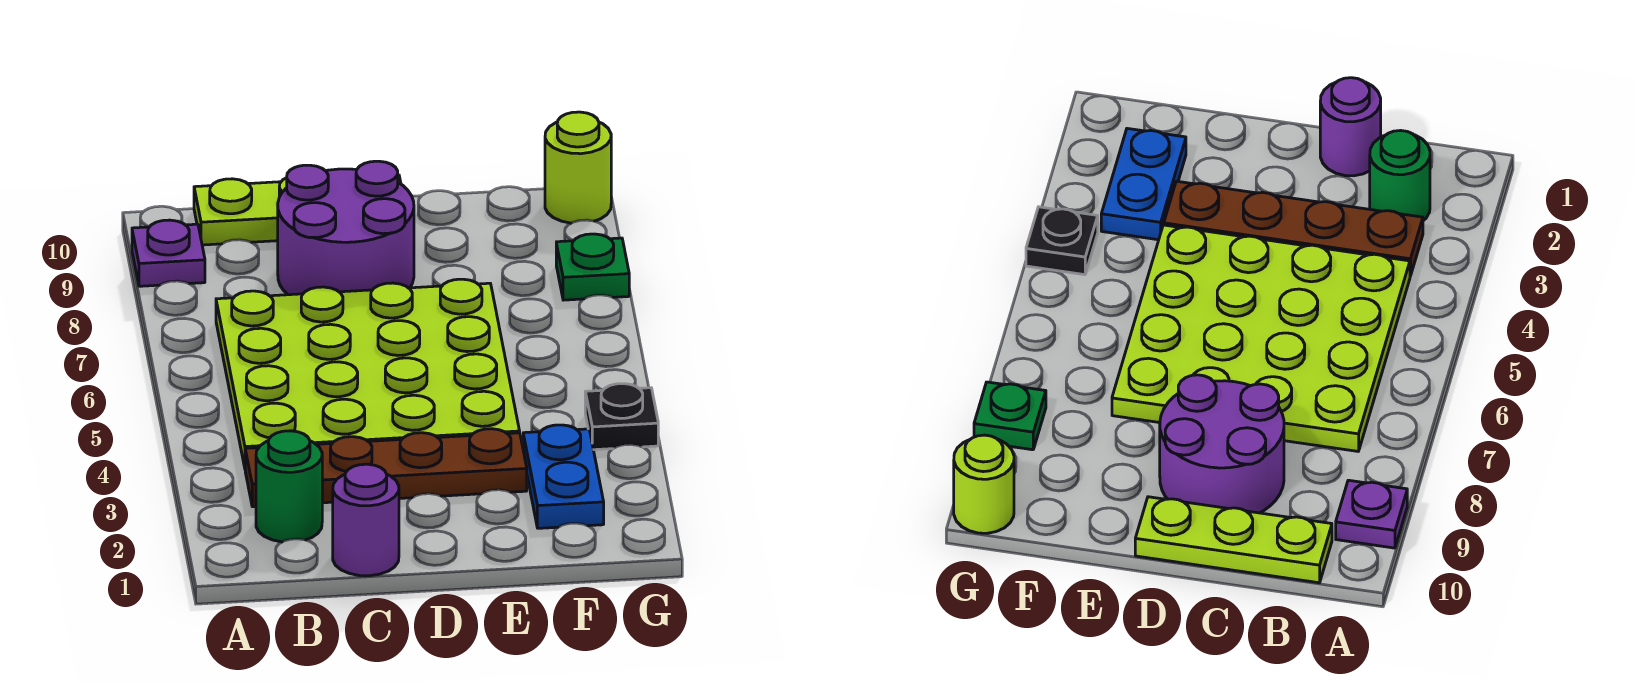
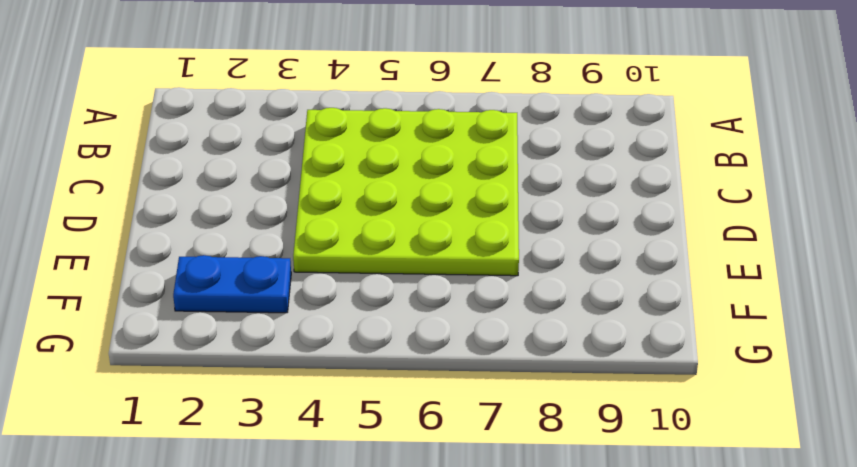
none -> purple 1x1 plate [132,220,205,286]
none -> green 1x1 round brick [256,431,322,542]

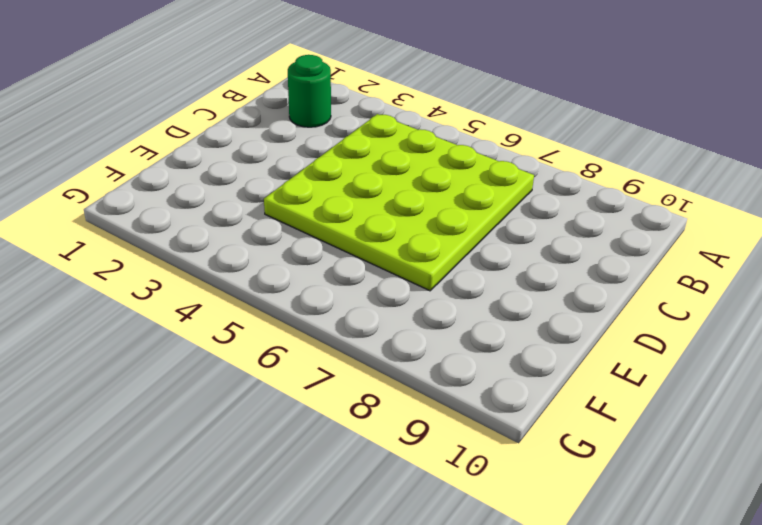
none -> purple 1x1 plate [132,220,205,286]
none -> brown 1x4 plate [245,429,527,507]

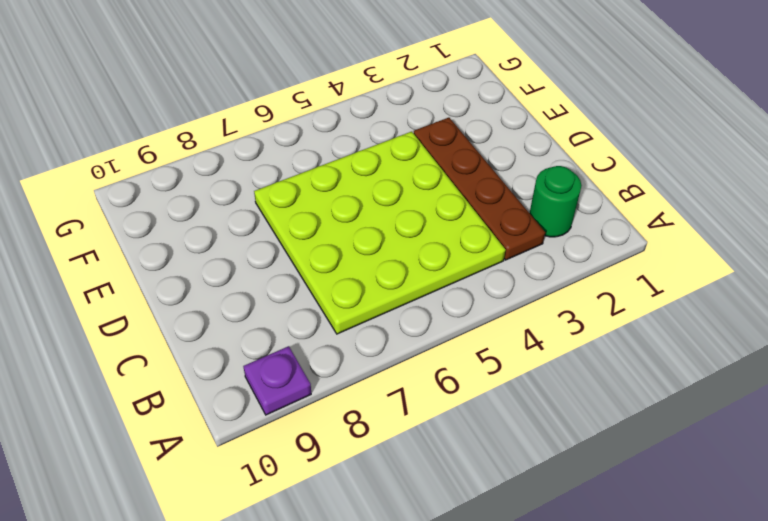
none -> lime 1x3 plate [194,175,401,245]
none -> purple 1x1 round brick [333,464,399,576]

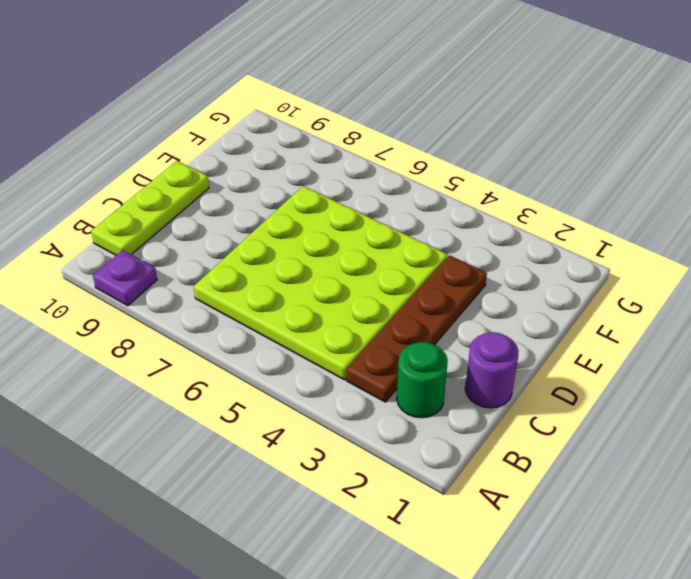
none -> purple 2x2 round brick [278,161,414,295]
none -> blue 1x2 plate [523,425,604,528]

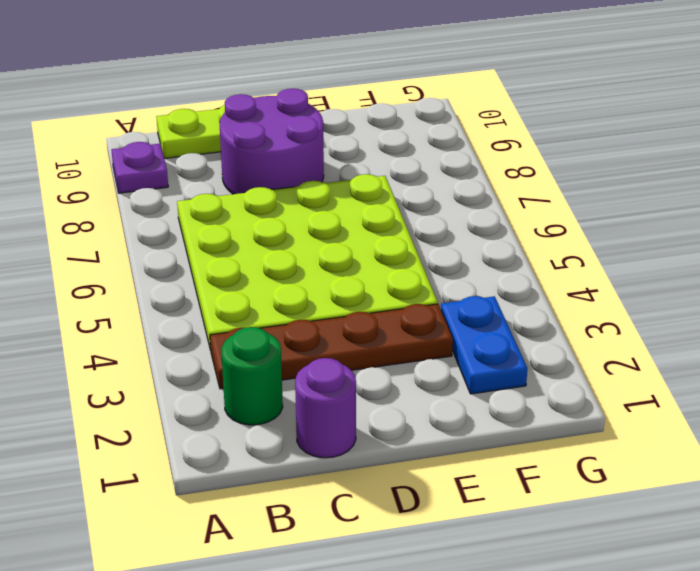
none -> black 1x1 plate [585,384,658,450]
none -> green 1x1 plate [556,234,629,300]

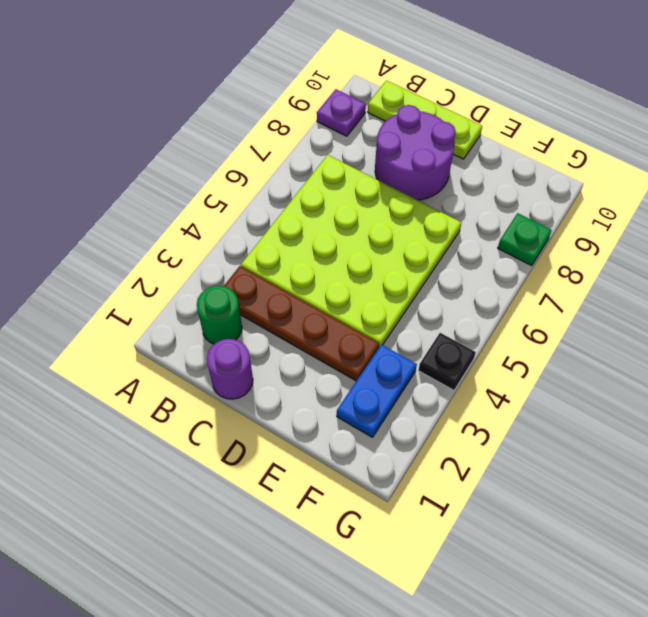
none -> lime 1x1 round brick [545,112,611,223]

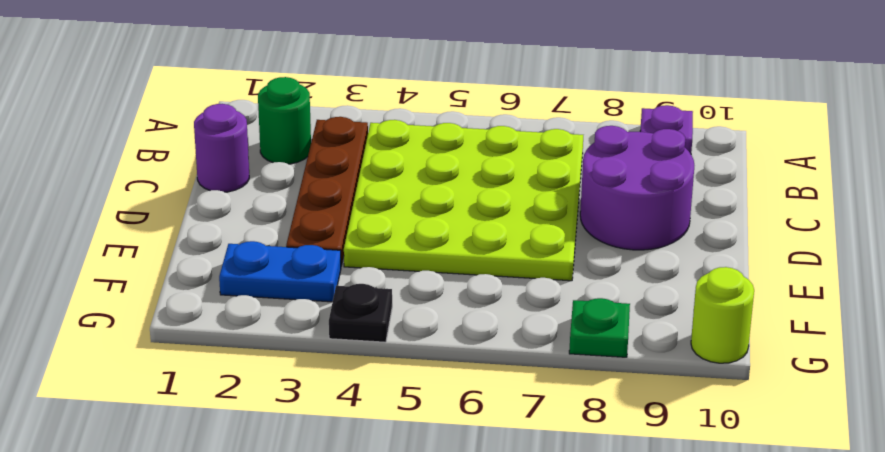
none -> lime 1x3 plate [194,175,401,245]

